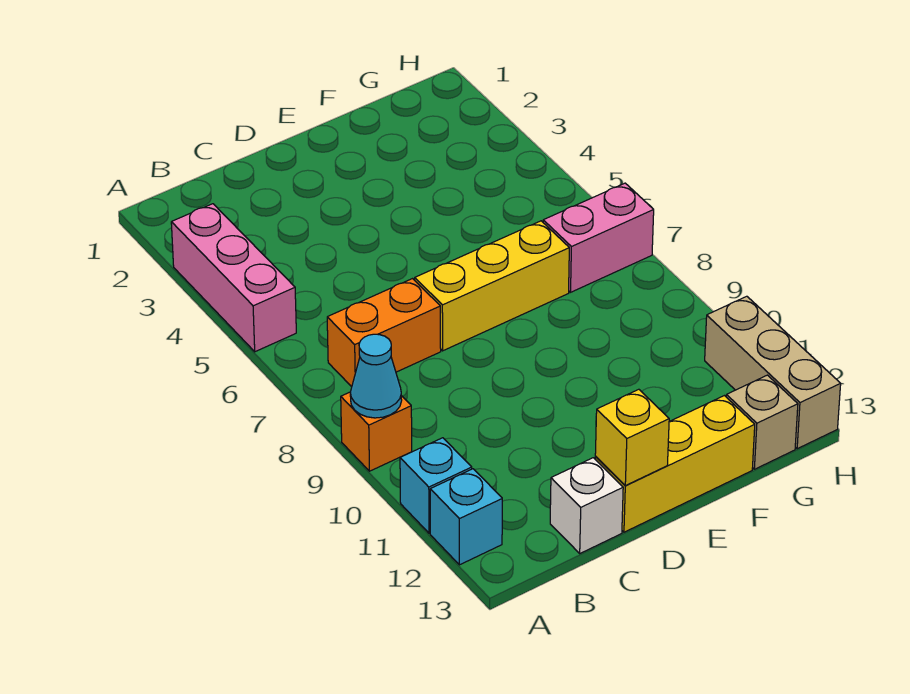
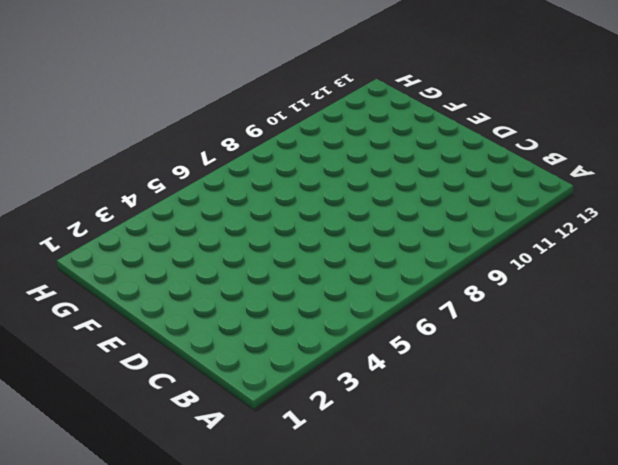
none -> pink 1x3 brick [171,204,296,352]
none -> orange 1x1 brick [341,392,412,471]
none -> cyan 1x1 brick [400,438,472,533]

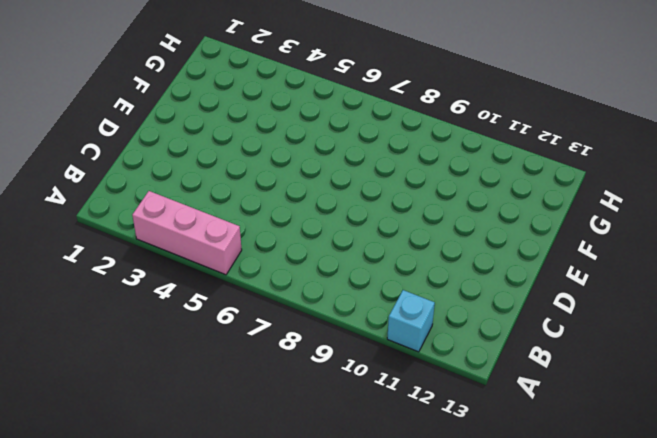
none -> orange 1x1 brick [341,392,412,471]
none -> cyan 1x1 brick [430,469,502,565]
none -> orange 1x2 brick [327,279,441,387]

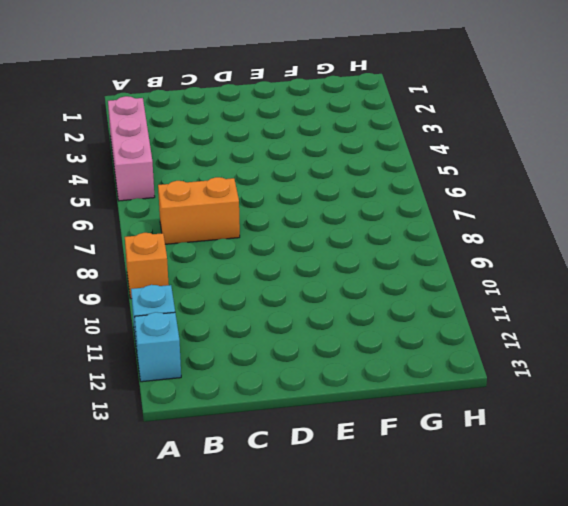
none -> white 1x1 brick [550,458,623,553]
none -> yellow 1x3 brick [415,221,569,351]
none -> yellow 1x3 brick [595,396,755,532]

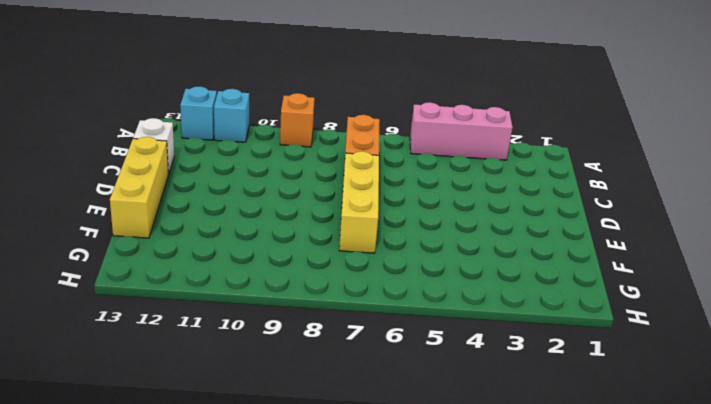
none -> pink 1x2 brick [543,183,654,292]
none -> tan 1x1 brick [726,375,798,469]
none -> tan 1x3 brick [705,296,841,449]

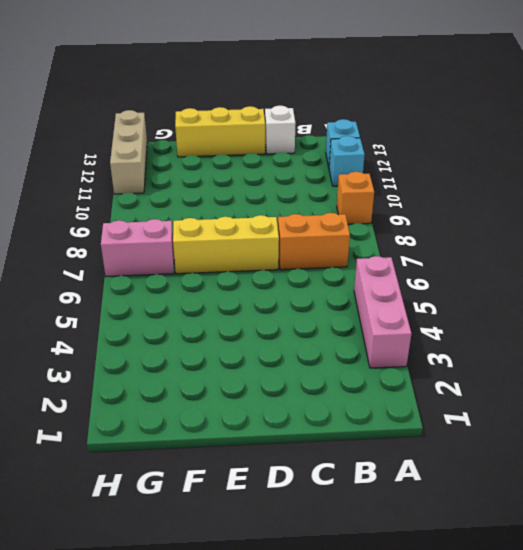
none -> tan 1x1 brick [726,375,798,469]
none -> cyan 1x1 cone [350,334,402,418]
none -> yellow 1x1 brick [595,389,669,486]

